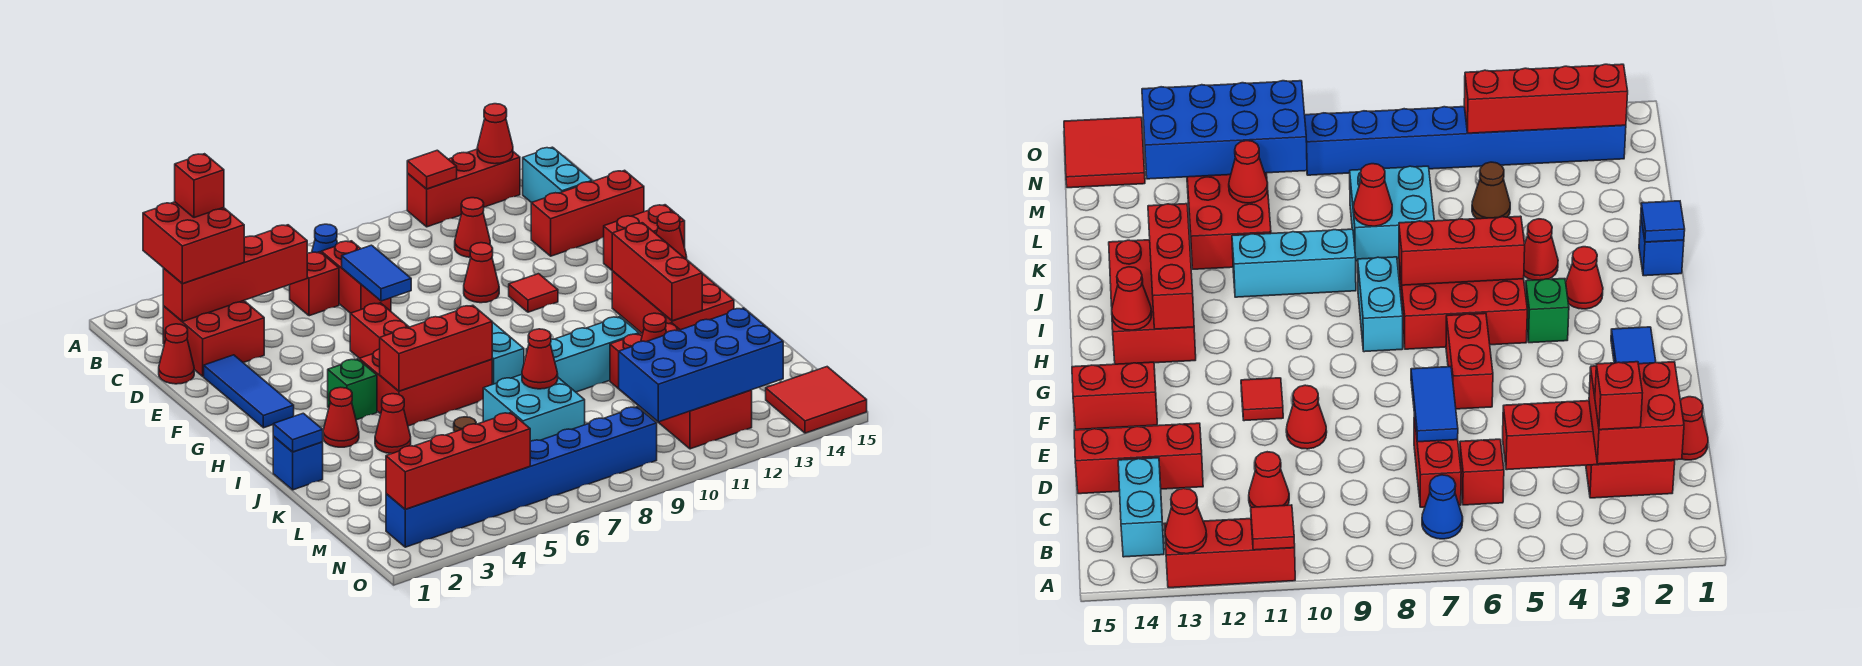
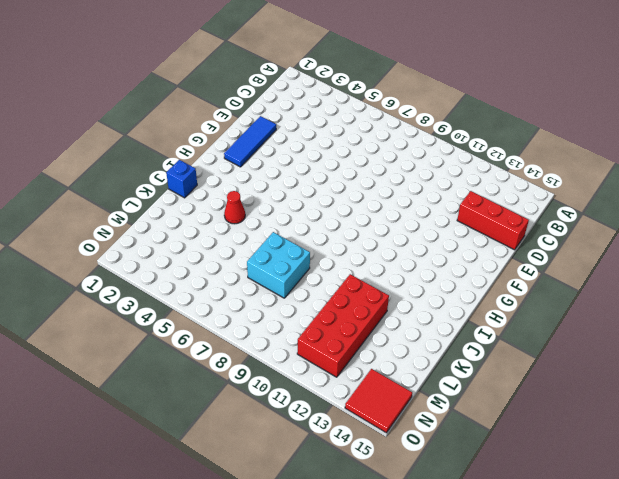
none -> red 1x3 brick [407,149,520,227]
none -> blue 1x1 cone [312,224,338,253]
none -> cyan 1x2 brick [523,147,592,203]
none -> red 2x2 brick [163,301,264,376]

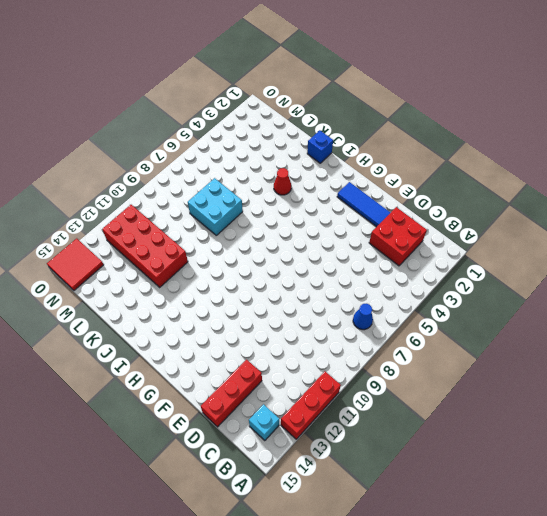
cyan 1x1 brick [249,404,279,441] -> cyan 1x2 brick [523,147,592,203]
none -> red 1x1 brick [290,252,339,316]
none -> red 1x2 brick [321,241,391,313]
none -> red 1x1 cone [455,198,490,257]
none -> red 1x1 cone [159,324,194,384]

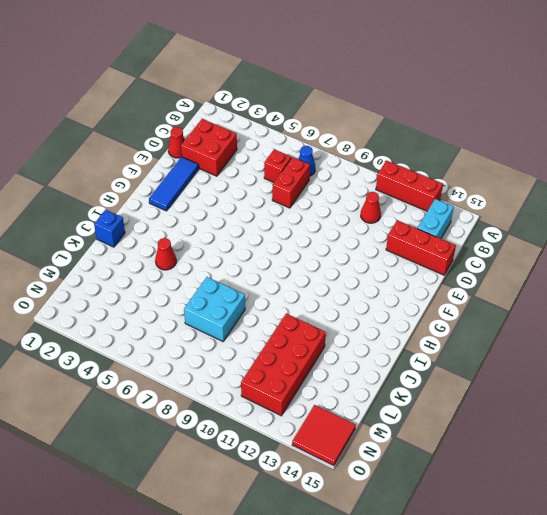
none -> red 1x1 cone [464,243,499,303]
none -> red 1x2 brick [350,303,409,359]
none -> red 1x1 tile [509,274,558,312]
none -> red 1x2 brick [604,205,685,270]

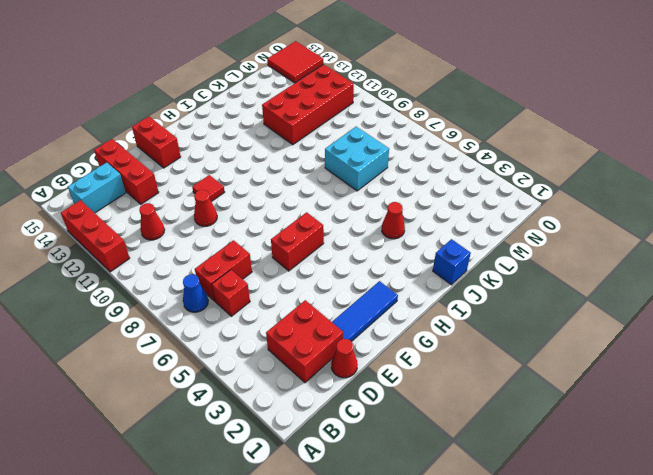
none -> green 1x1 brick [328,359,377,420]
none -> red 2x3 brick [359,349,492,426]
none -> cyan 1x2 brick [492,322,524,384]
none -> red 2x3 brick [612,271,734,333]

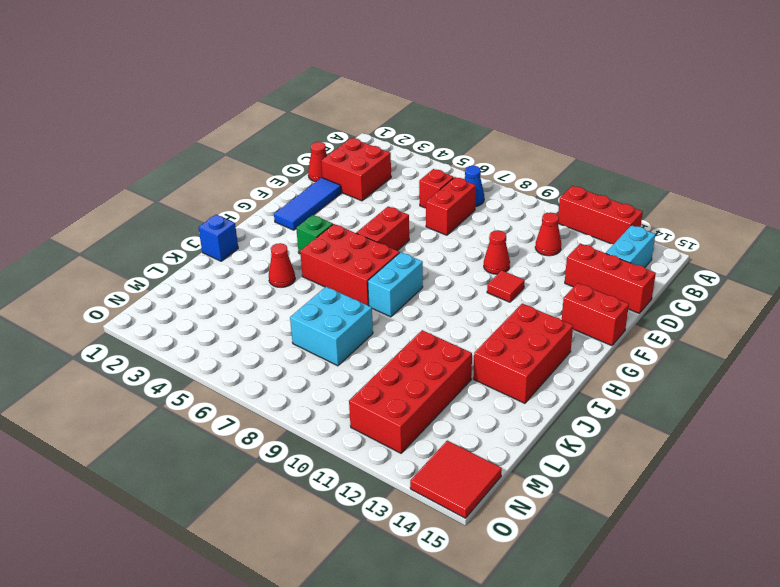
none -> red 1x1 cone [323,387,359,447]
none -> cyan 1x3 brick [526,317,639,392]
none -> brown 1x1 cone [1472,162,1510,219]
none -> blue 1x8 brick [386,407,657,547]

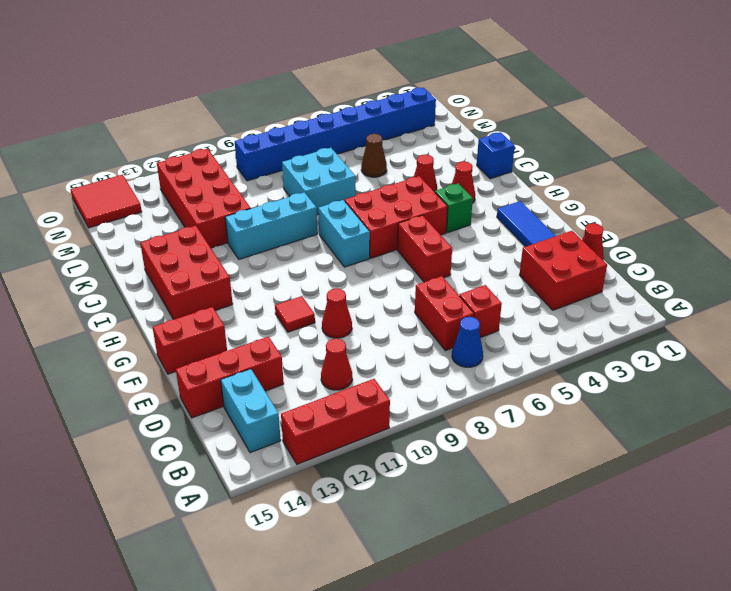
none -> red 1x1 tile [407,150,457,189]
none -> red 1x1 cone [477,104,513,164]
none -> red 1x4 brick [163,225,307,322]
none -> blue 1x2 tile [342,245,411,301]

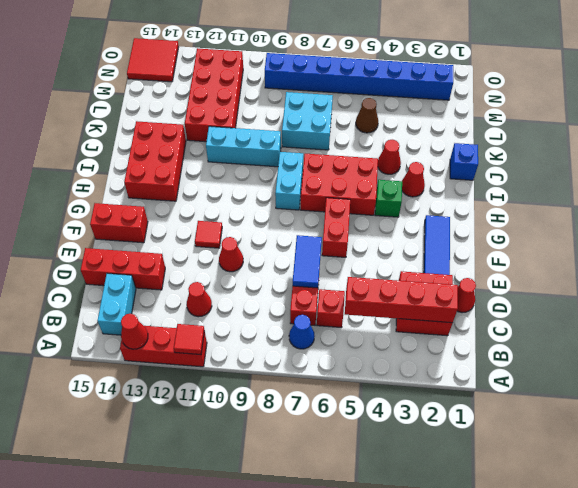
none -> red 1x3 brick [612,223,702,321]
none -> red 1x1 cone [656,212,687,260]
none -> red 1x3 brick [380,305,492,391]
none -> blue 1x1 tile [273,413,323,452]

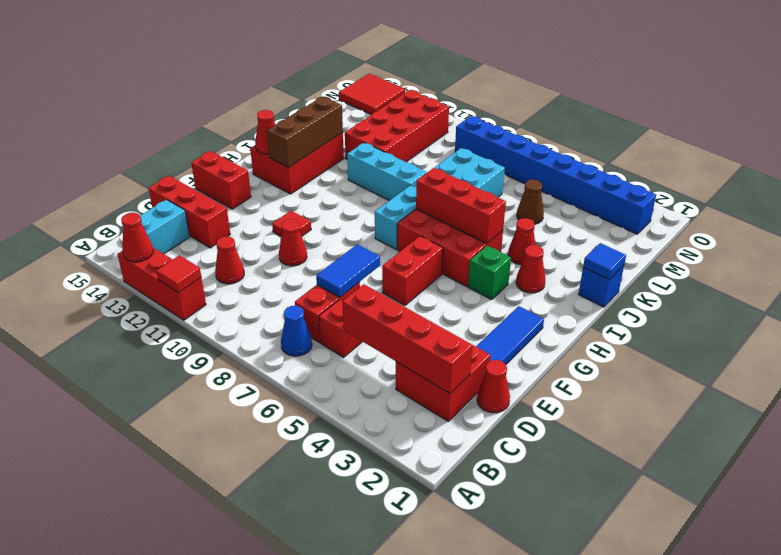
brown 1x3 brick [267,96,343,167] -> red 1x3 brick [612,223,702,321]
none -> red 1x1 cone [522,329,558,389]
none -> red 1x1 cone [641,313,667,342]
none -> blue 2x4 brick [619,308,783,422]
none -> red 1x4 brick [386,413,530,509]

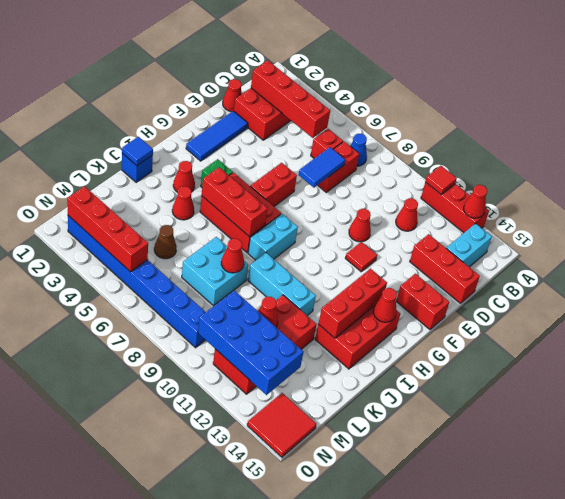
none -> red 2x2 brick [143,202,244,284]
none -> red 1x1 brick [175,154,224,218]

